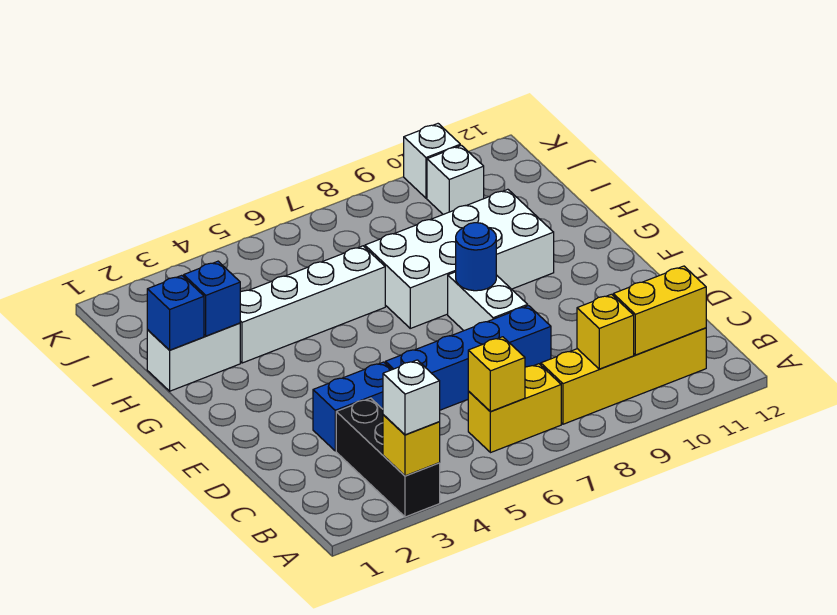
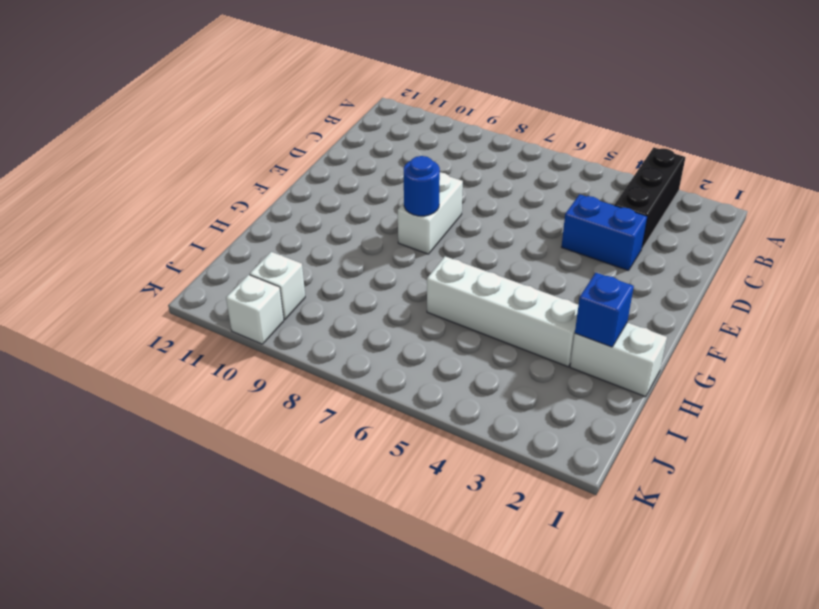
none -> yellow 1x2 brick [468,364,561,453]
none -> yellow 1x4 brick [541,328,706,424]
none -> blue 1x4 brick [386,306,551,410]

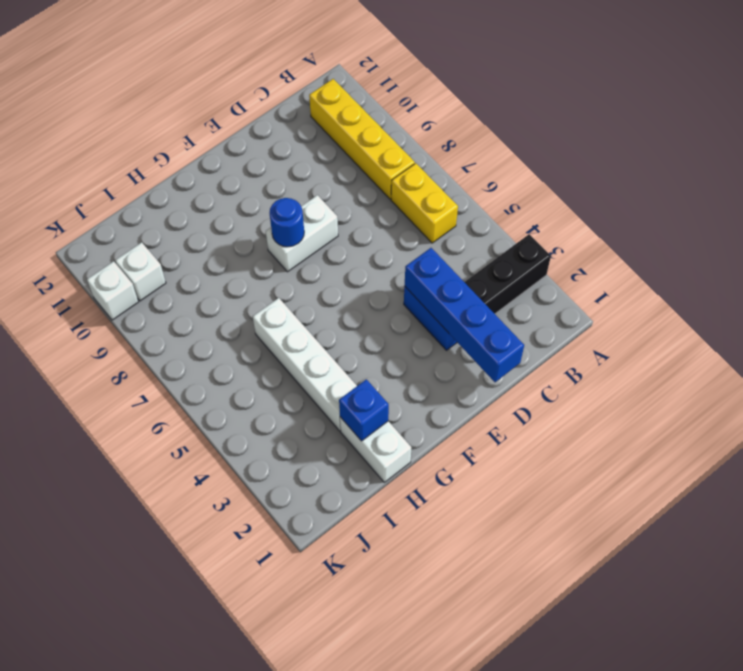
blue 1x4 brick [405,248,524,382] -> blue 1x4 brick moved to [386,306,551,410]
none -> white 2x4 brick [365,189,554,328]
none -> yellow 1x1 brick [383,415,440,476]
none -> yellow 1x1 brick [468,337,525,412]

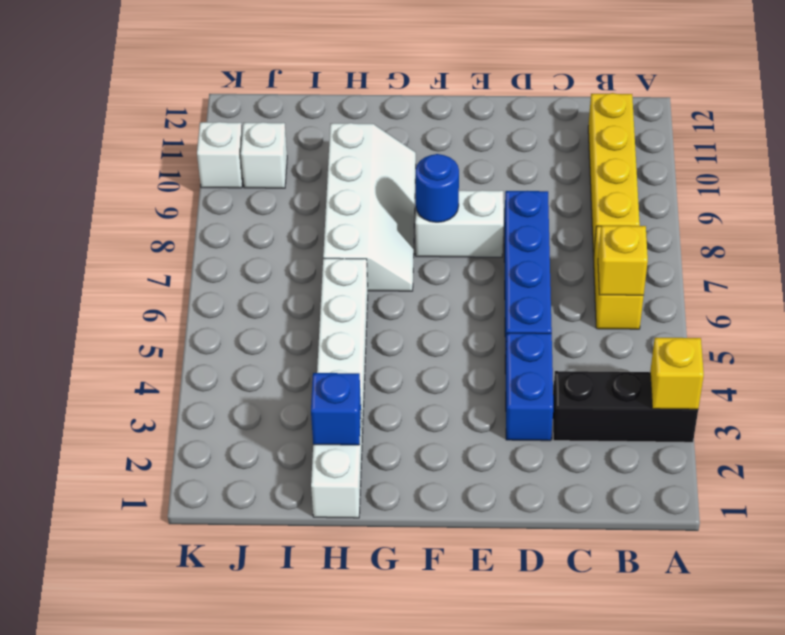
white 2x4 slope [323,123,416,291] -> white 2x4 brick [365,189,554,328]
none -> yellow 1x1 brick [577,294,634,369]
none -> yellow 1x2 brick [613,266,706,355]
none -> blue 1x1 brick [147,275,204,350]

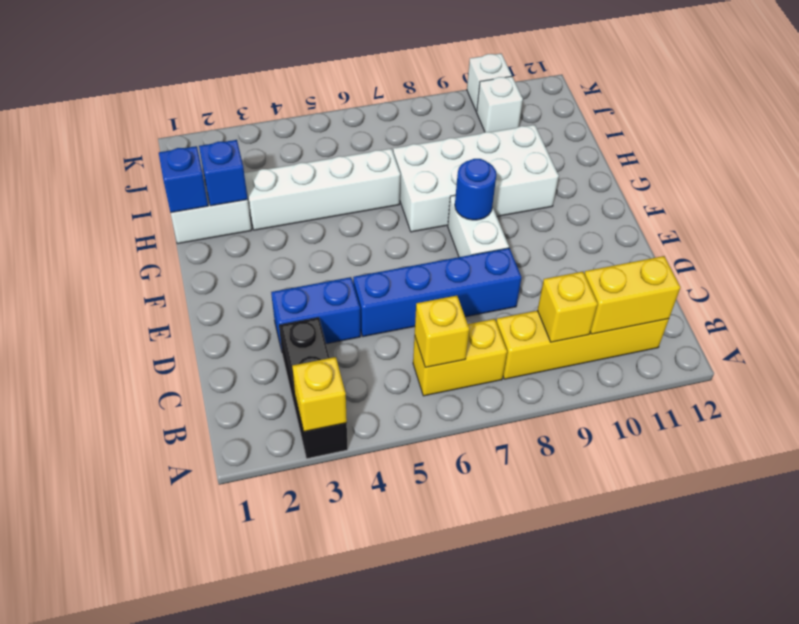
none -> white 1x1 brick [383,360,440,435]

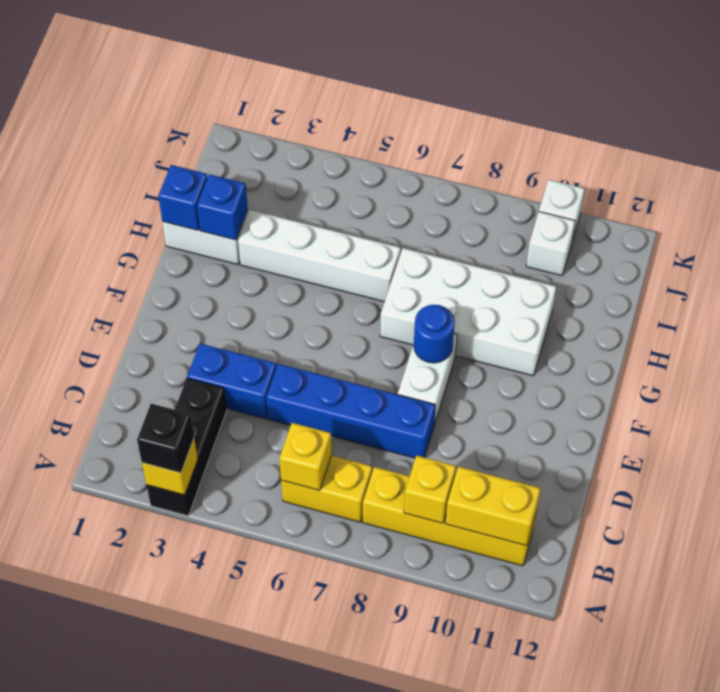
black 1x1 brick [137,404,194,473] -> white 1x1 brick [383,360,440,435]

